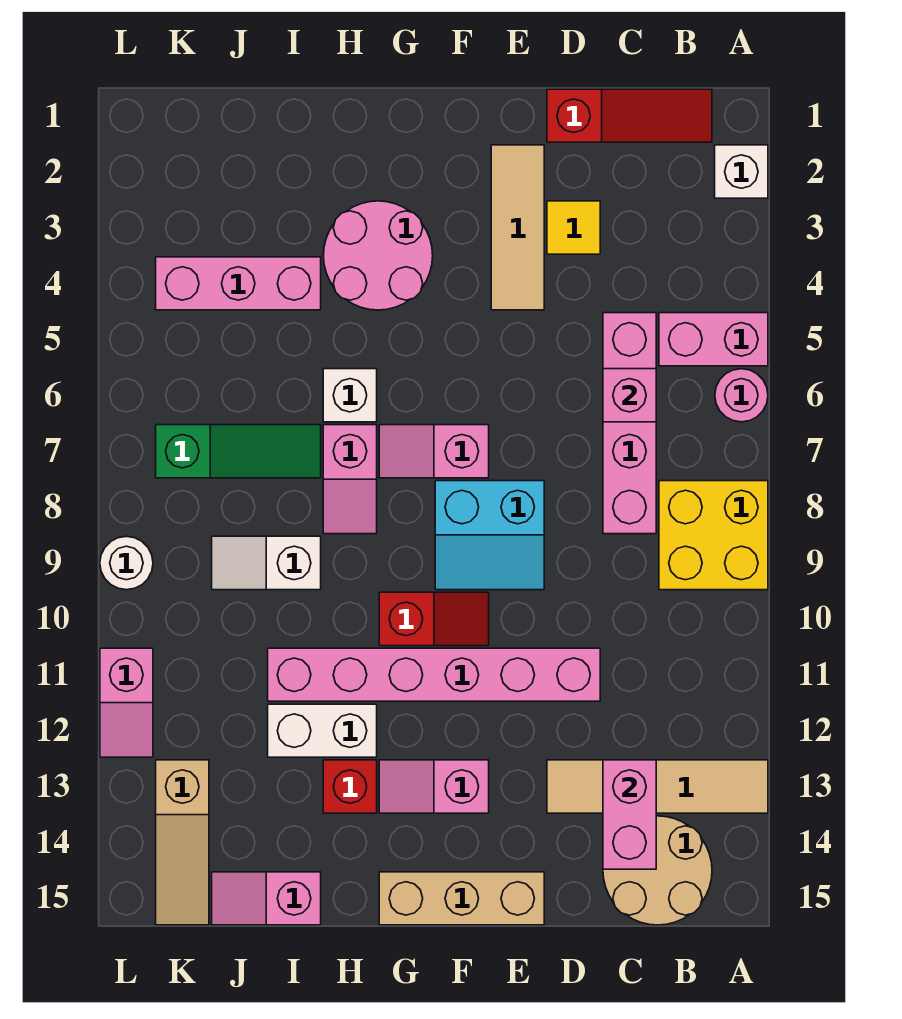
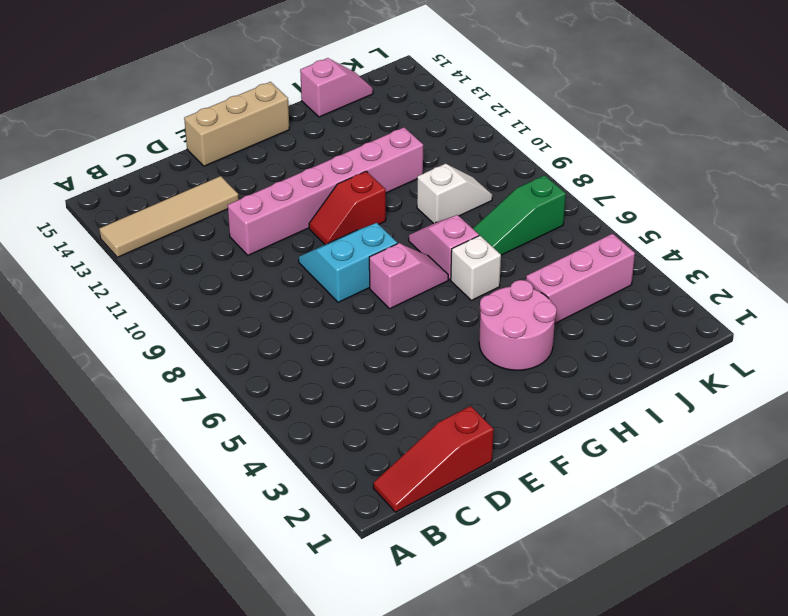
none -> white 1x1 brick [715,145,768,198]
none -> pink 1x2 brick [659,313,768,366]
none -> pink 1x1 round brick [715,369,768,422]
none -> yellow 2x2 brick [659,481,768,590]

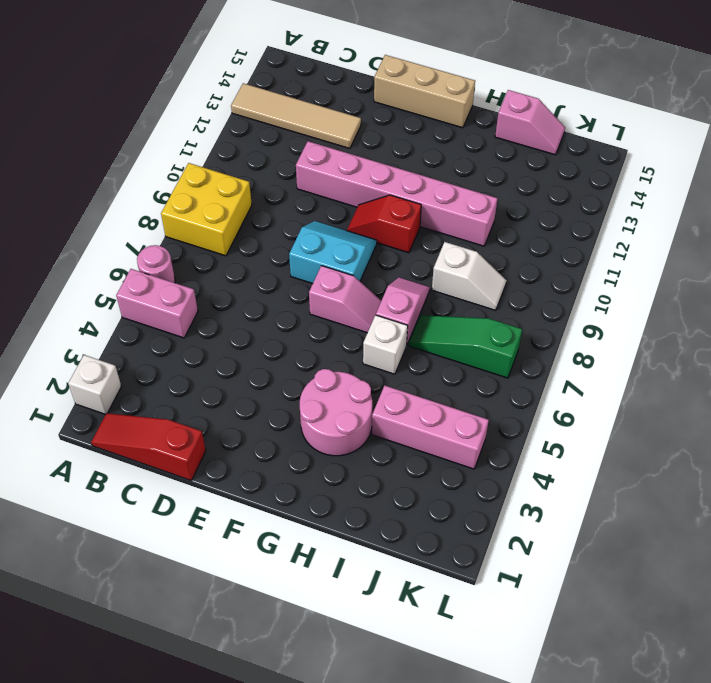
none -> tan 2x2 round brick [603,816,712,925]
none -> pink 1x4 brick [603,313,656,534]
none -> yellow 1x1 tile [547,201,600,254]
none -> tan 1x3 tile [491,145,544,310]

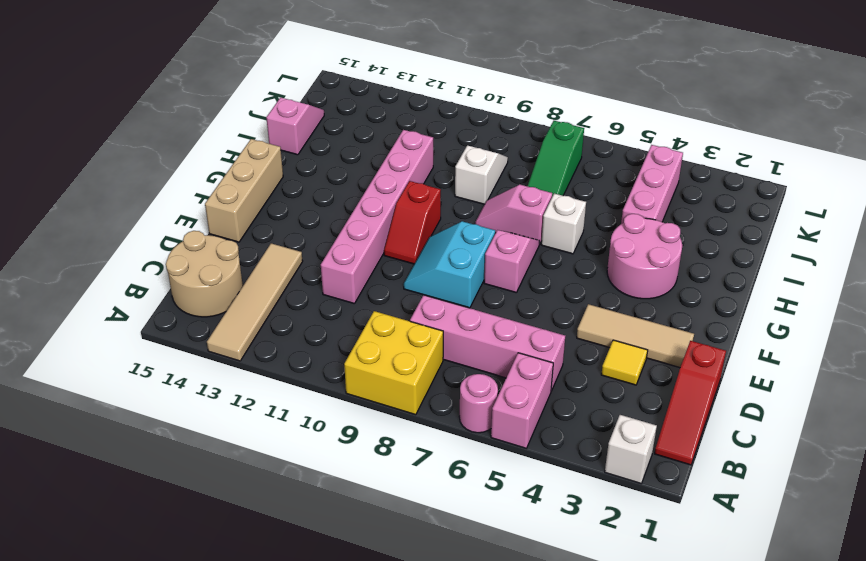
none -> pink 1x2 slope [379,760,489,813]
none -> white 1x2 brick [268,704,377,757]
none -> red 1x1 brick [323,760,377,813]
none -> tan 1x3 slope [156,760,209,925]

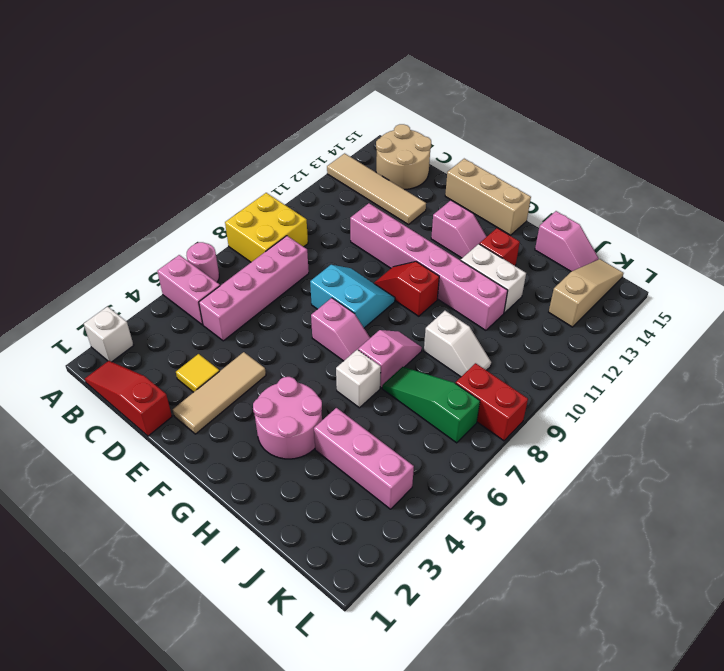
red 1x2 brick [456,363,528,441] -> none
none -> white 1x1 round brick [100,537,153,590]
none -> pink 1x2 slope [100,648,153,757]
none -> pink 1x1 brick [603,369,656,422]
none -> pink 1x2 brick [603,760,656,869]

